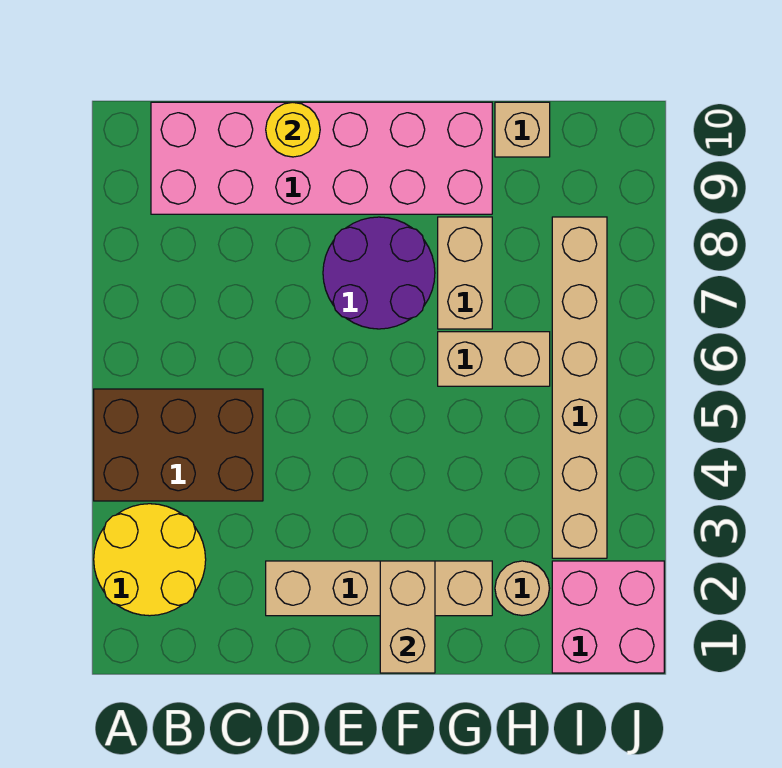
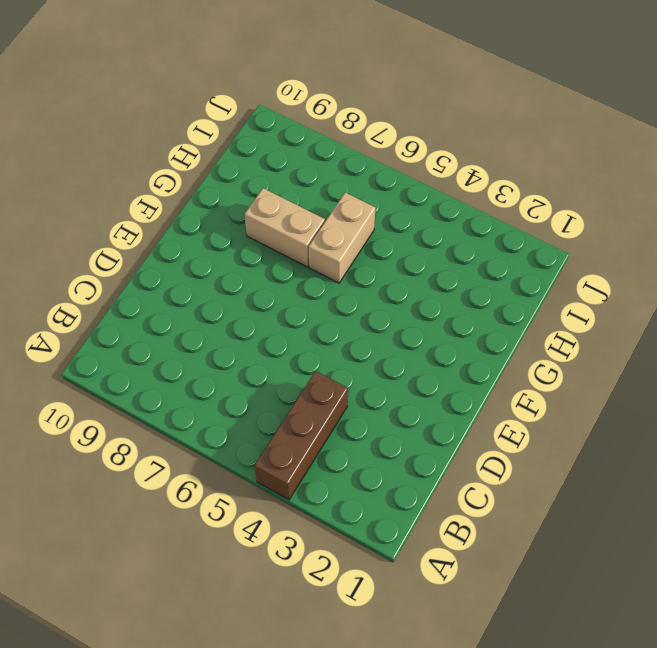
brown 1x3 brick [255,371,348,500] -> brown 2x3 brick [94,389,263,501]
none -> yellow 2x2 round brick [94,504,206,616]
none -> pink 2x6 brick [151,102,492,214]
none -> tan 1x4 brick [266,561,492,616]

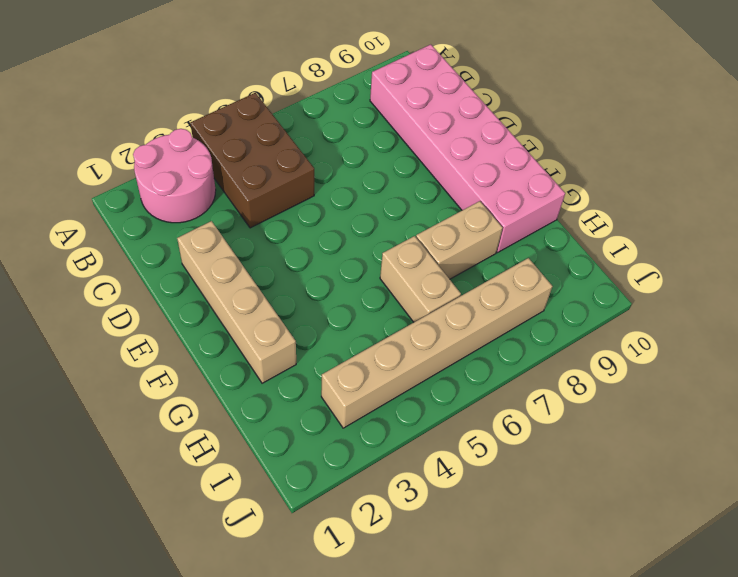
pink 2x2 round brick [133,129,216,223] -> yellow 2x2 round brick [94,504,206,616]
none -> purple 2x2 round brick [323,217,435,329]
none -> tan 1x1 round brick [495,561,550,616]
none -> tan 1x1 brick [495,102,550,157]

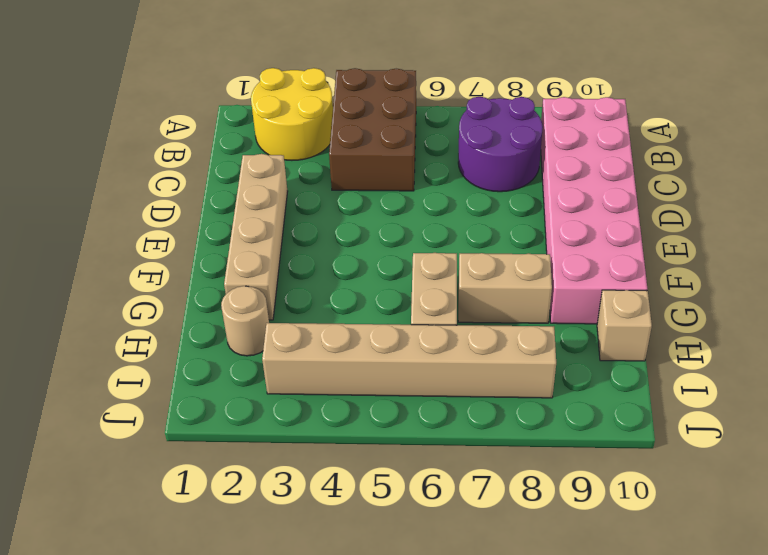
purple 2x2 round brick [458,97,543,192] -> purple 2x2 round brick moved to [323,217,435,329]
none -> pink 2x2 brick [552,561,664,673]
none -> yellow 1x1 round brick [266,102,320,157]
none -> tan 1x2 brick [380,561,435,673]

